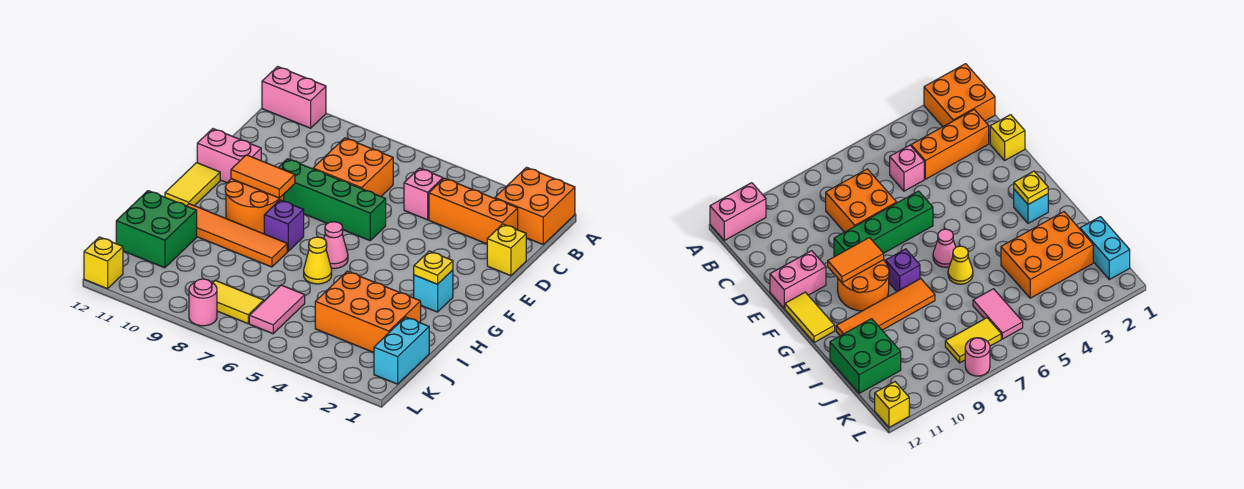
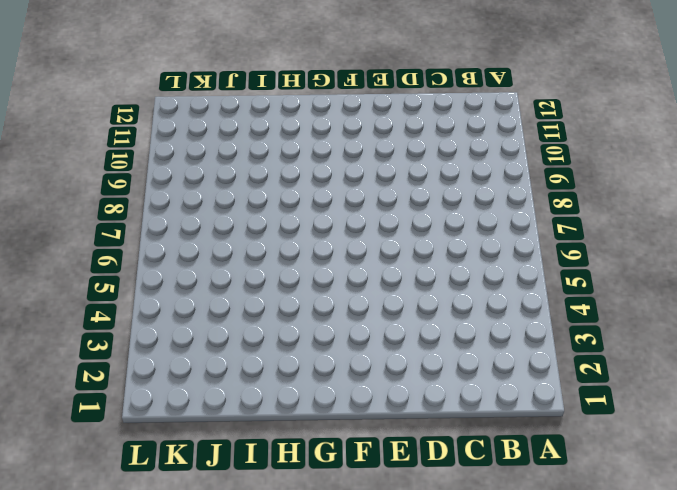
none -> orange 2x2 brick [495,167,575,244]
none -> pink 1x2 brick [262,67,326,128]
none -> orange 1x3 brick [429,178,518,244]

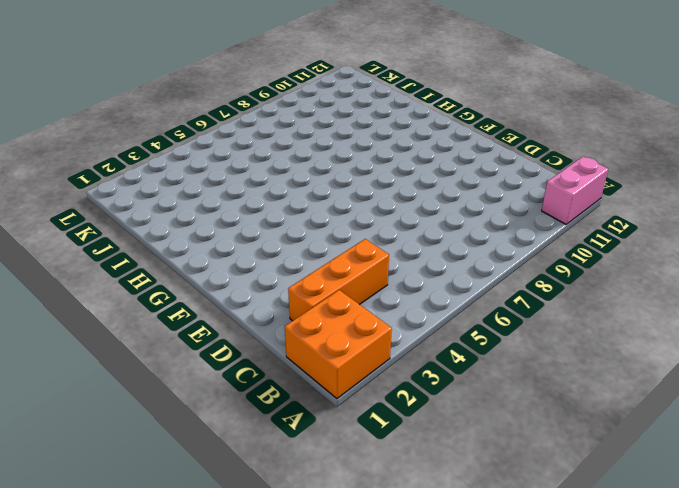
none -> pink 1x1 brick [404,168,443,220]
none -> orange 2x2 brick [313,138,393,196]
none -> yellow 1x1 brick [487,224,526,276]

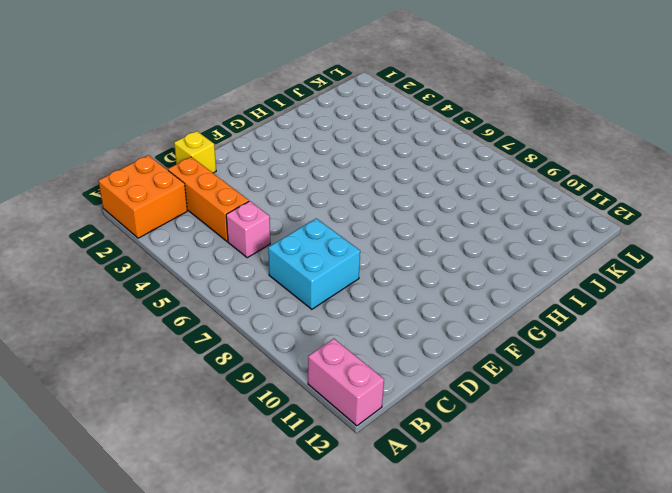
cyan 2x2 brick [268,219,360,309] -> orange 2x2 brick [313,138,393,196]
none -> green 1x4 brick [278,159,386,241]
none -> pink 1x2 brick [197,129,261,183]
none -> orange 2x2 round brick [225,179,284,234]

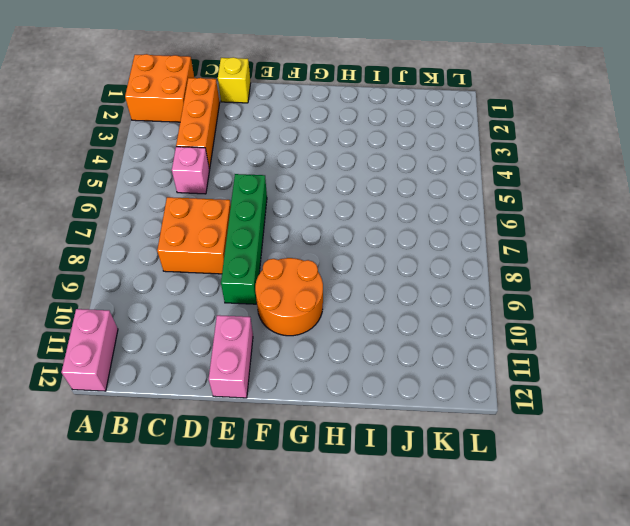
none -> yellow 1x2 tile [165,163,220,206]
none -> cyan 1x1 brick [414,270,453,312]
none -> pink 1x1 cone [324,222,348,268]

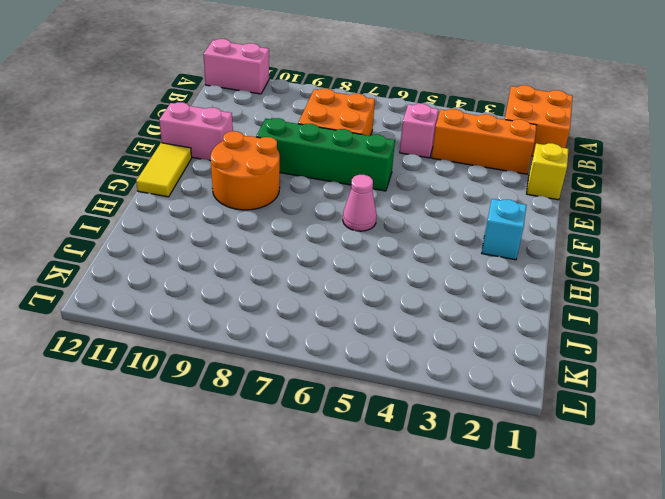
none -> purple 1x1 brick [264,200,304,251]
none -> yellow 1x1 cone [304,237,332,284]
none -> orange 1x4 tile [187,204,287,267]

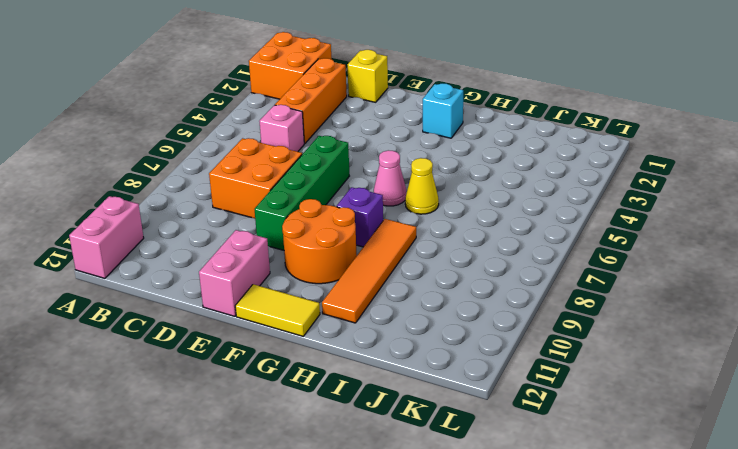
none -> orange 2x3 brick [315,271,421,353]
none -> green 2x2 brick [116,191,197,268]
none -> cyan 1x2 brick [374,317,429,384]

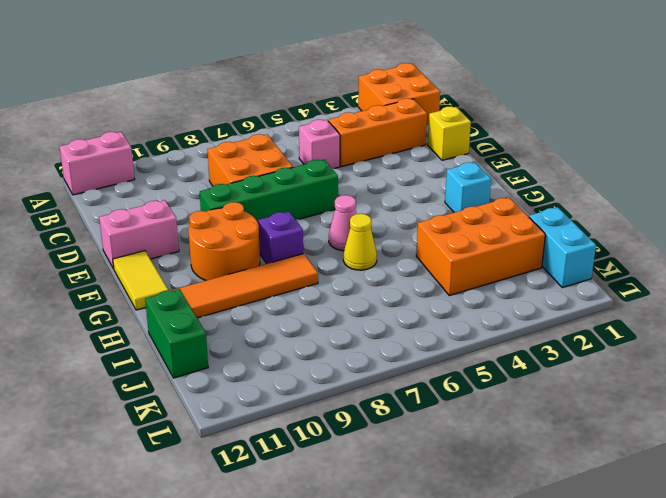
green 1x2 brick [145,289,208,378] -> green 2x2 brick [116,191,197,268]
none -> pink 1x2 tile [249,285,305,334]
none -> yellow 1x2 tile [213,280,264,324]
none -> pink 1x1 round brick [189,279,217,326]

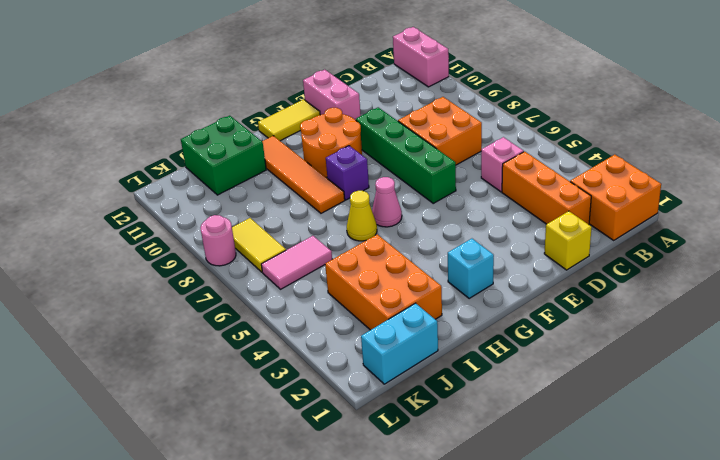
none -> yellow 1x1 brick [84,237,123,289]
none -> orange 1x2 tile [231,155,295,198]
none -> yellow 1x1 plate [414,251,453,284]

